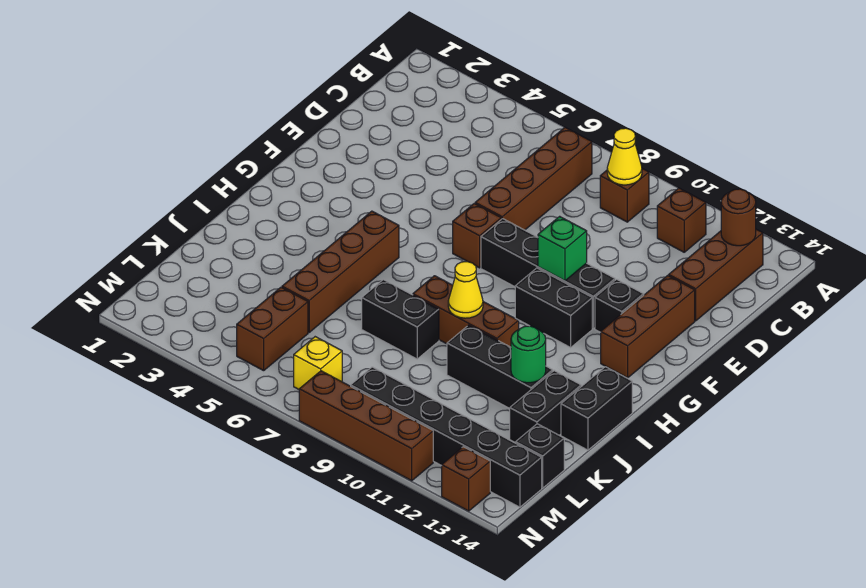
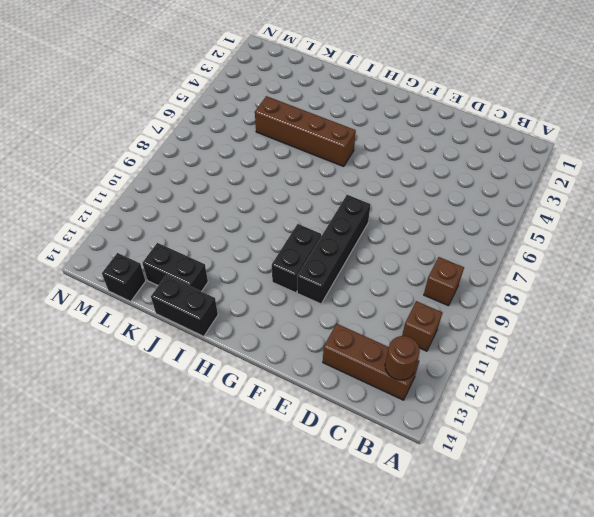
none -> brown 1x4 brick [475,127,592,230]
none -> brown 1x3 brick [601,275,695,378]
none -> brown 1x1 brick [453,203,501,268]

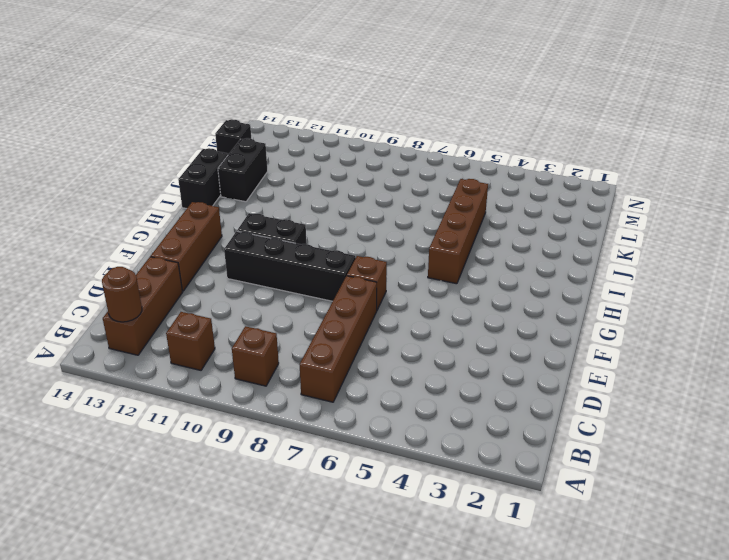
none -> black 1x1 brick [595,279,644,332]
none -> brown 1x3 brick [413,276,519,347]
none -> black 1x2 brick [362,280,439,359]

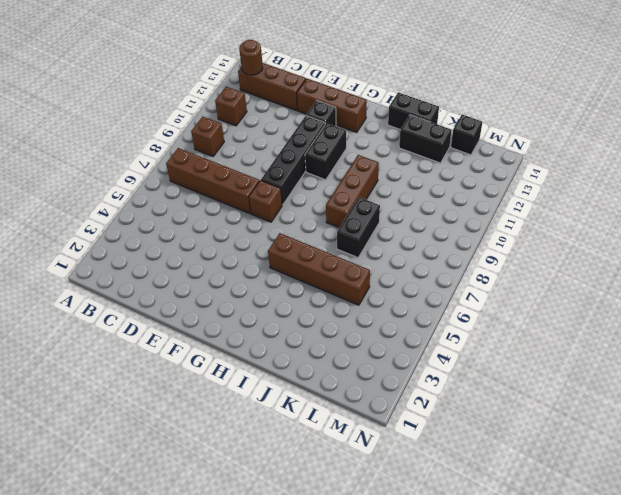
none -> black 1x3 brick [447,325,553,408]
none -> brown 1x2 brick [237,287,308,371]
none -> yellow 1x1 brick [294,337,342,389]

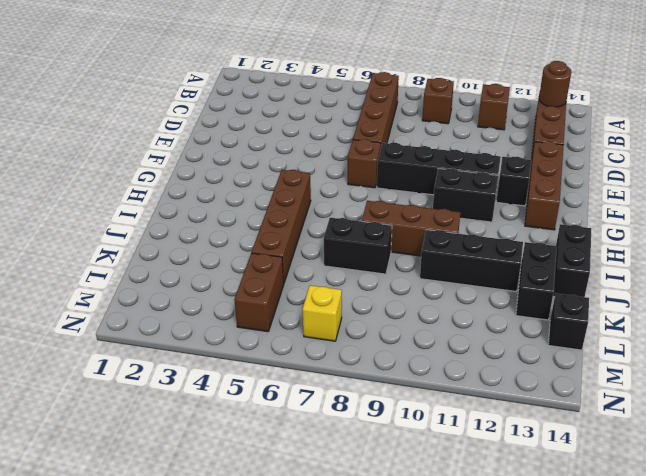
none -> black 1x6 brick [351,367,542,507]
none -> brown 1x4 brick [299,371,433,481]
none -> brown 1x1 brick [442,447,490,511]

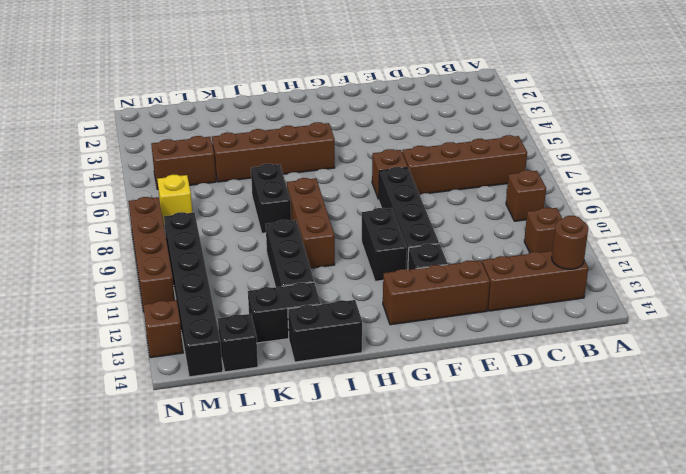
none -> yellow 1x1 cone [607,128,642,185]
none -> green 1x1 brick [538,216,587,281]
none -> yellow 1x1 cone [448,262,483,318]

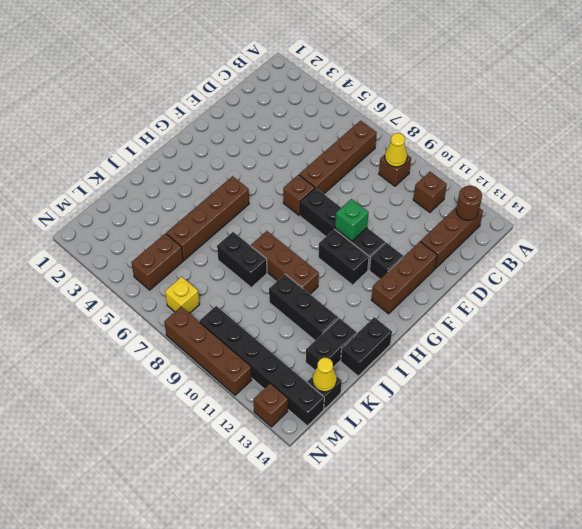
yellow 1x1 cone [312,358,337,392] -> yellow 1x1 cone moved to [448,262,483,318]
none -> green 1x1 round brick [511,326,546,383]

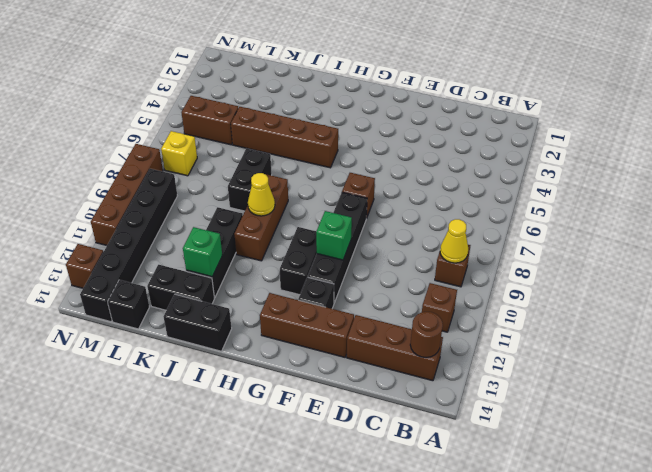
green 1x1 brick [183,227,222,277] -> green 1x1 round brick [511,326,546,383]
none -> brown 1x4 brick [475,127,592,230]

